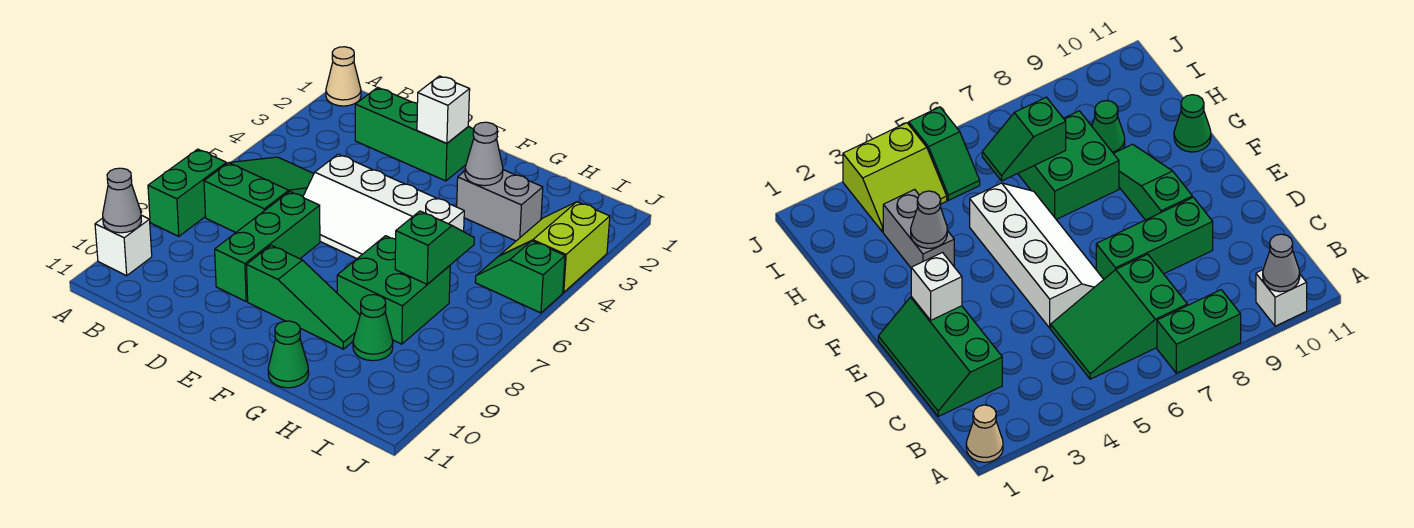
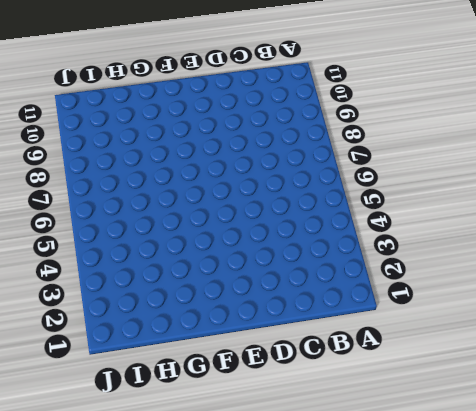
none -> tan 1x1 cone [326,47,361,106]
none -> green 1x2 brick [148,149,227,236]
none -> white 1x1 brick [95,215,152,276]

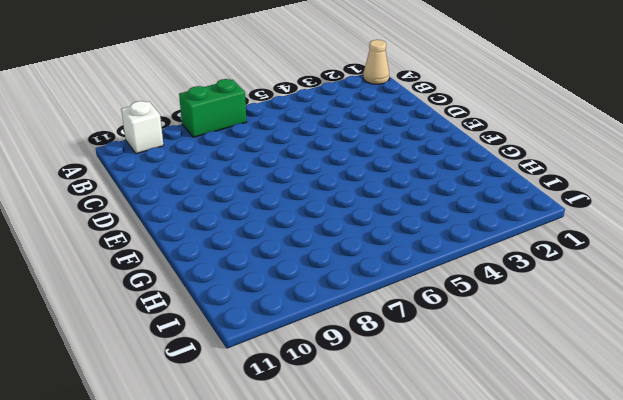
none -> green 2x3 slope [204,157,314,232]
none -> green 2x3 slope [355,87,474,181]
none -> white 2x4 slope [303,154,464,259]

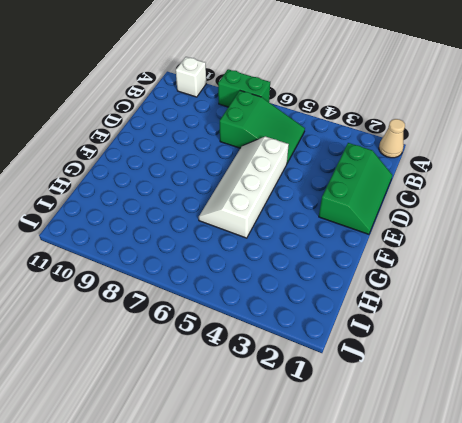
none -> green 1x3 brick [215,192,320,301]
none -> green 1x3 slope [247,245,360,349]
none -> grey 1x2 brick [457,170,543,241]

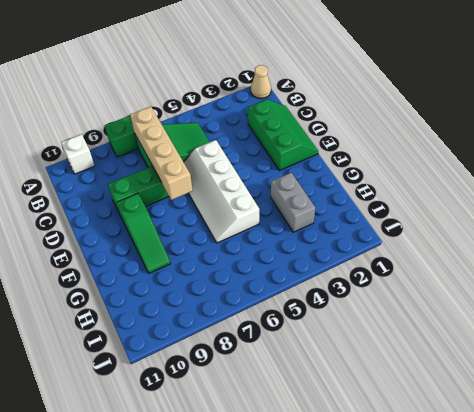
tan 1x4 brick [130,107,193,200] -> none
none -> green 2x2 brick [337,236,450,344]
none -> green 1x1 cone [268,321,309,388]
none -> green 1x1 cone [353,295,393,361]

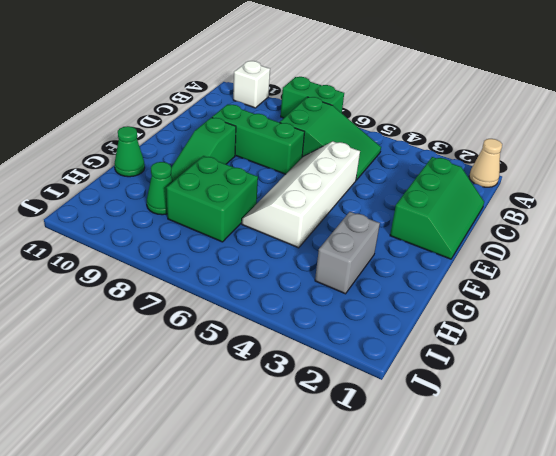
none -> lime 2x2 slope [499,202,610,292]
none -> green 1x2 slope [475,241,565,313]
none -> grey 1x1 cone [103,168,141,233]

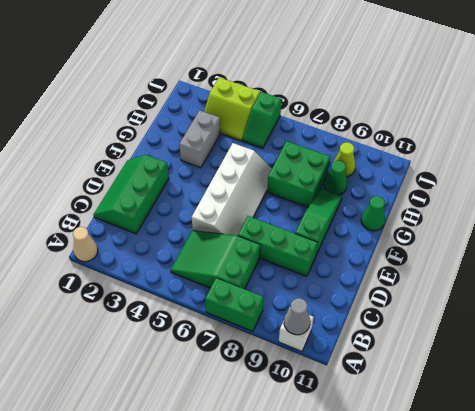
lime 1x1 cone [334,142,355,177] -> none
none -> white 1x1 brick [417,76,470,143]
none -> grey 1x1 cone [465,122,503,186]
none -> green 1x2 slope [395,211,474,284]

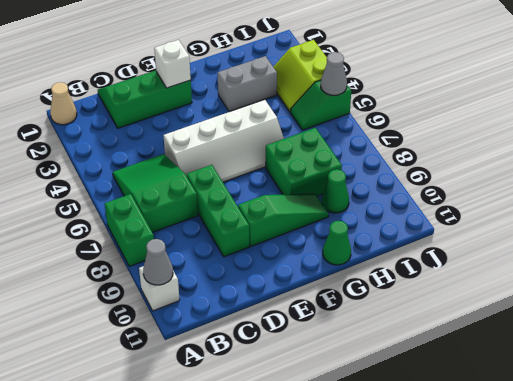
grey 1x1 cone [321,52,347,95] -> grey 1x1 cone moved to [465,122,503,186]
none -> green 1x2 slope [395,211,474,284]

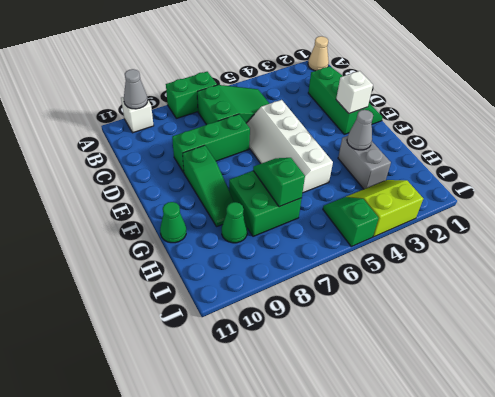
green 1x2 slope [253,158,305,207] -> green 1x2 slope turned to [395,211,474,284]

